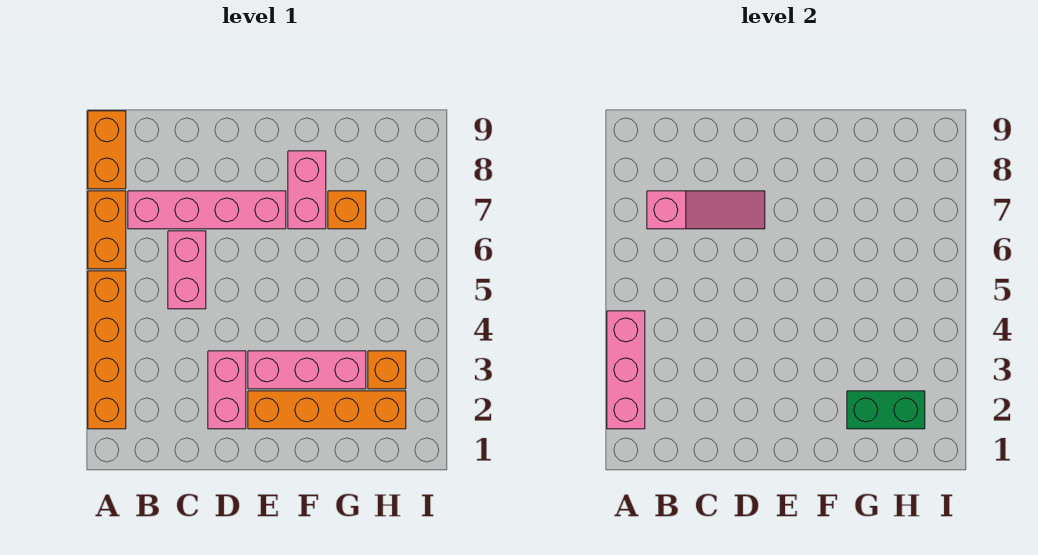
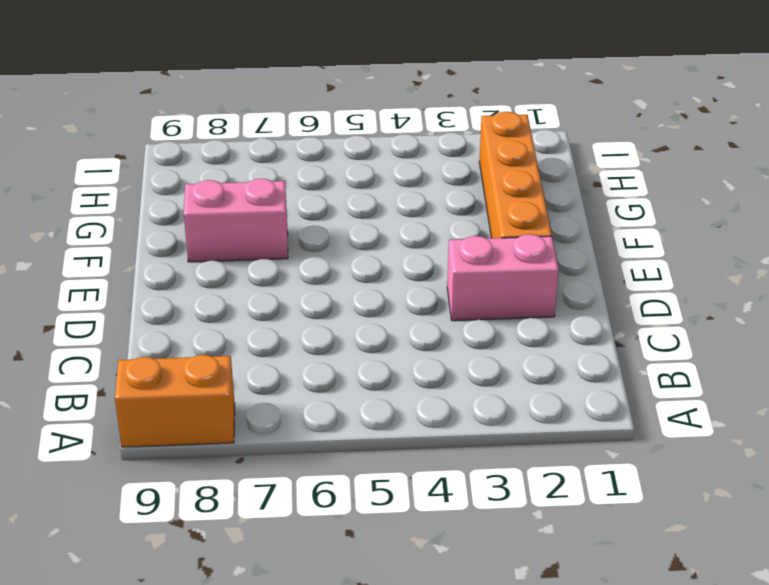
none -> orange 1x4 brick [88,271,126,429]
none -> orange 1x2 brick [88,191,126,269]
none -> pink 1x4 brick [128,191,286,229]

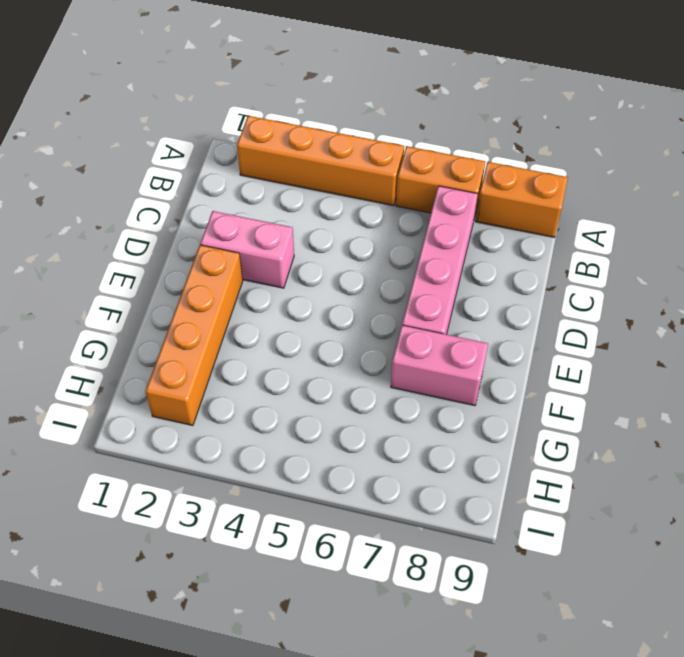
none -> pink 1x2 brick [168,231,206,309]
none -> pink 1x3 brick [248,351,366,389]
none -> orange 1x1 brick [328,191,366,229]

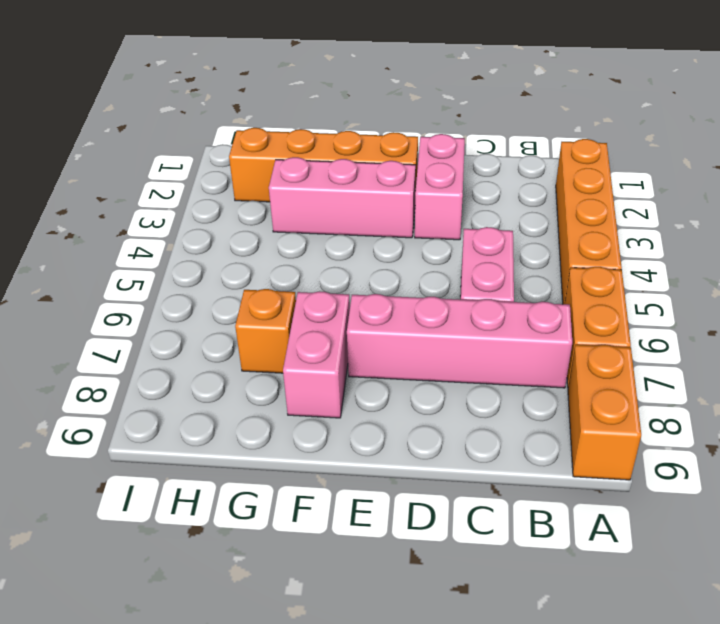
none -> orange 1x1 brick [368,351,406,389]
none -> pink 1x3 brick [607,311,645,429]
none -> pink 1x3 slope [647,191,765,229]

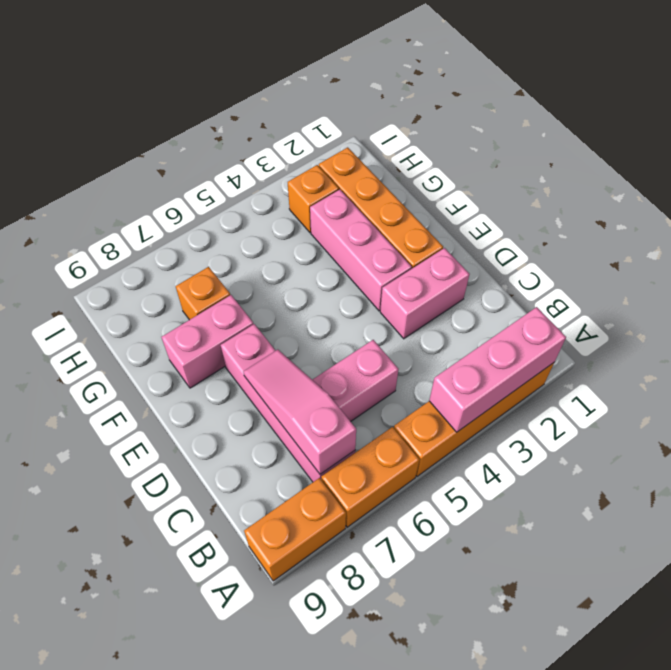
none -> green 1x2 brick [847,391,925,429]

